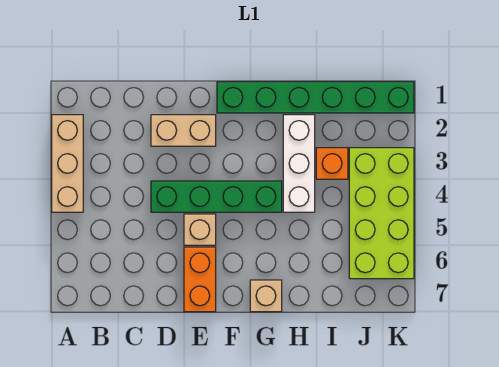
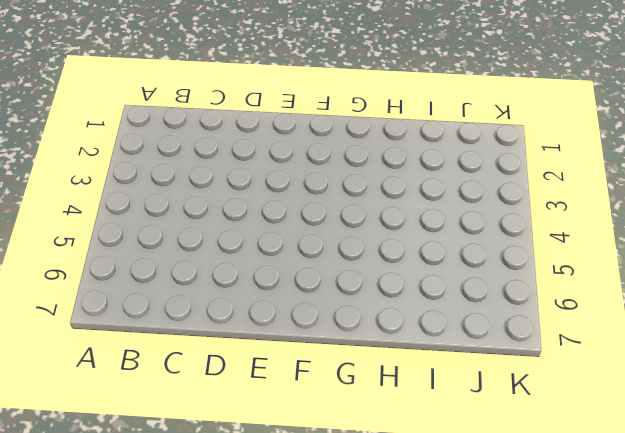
none -> tan 1x3 brick [52,115,83,212]
none -> tan 1x2 brick [151,115,216,146]

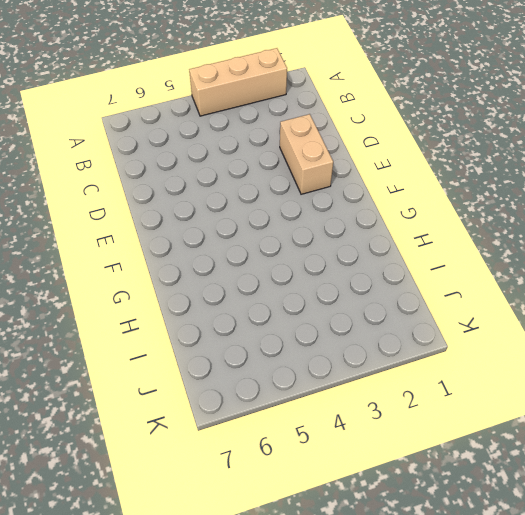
none -> green 1x4 brick [151,181,282,212]
none -> tan 1x1 brick [184,214,216,245]

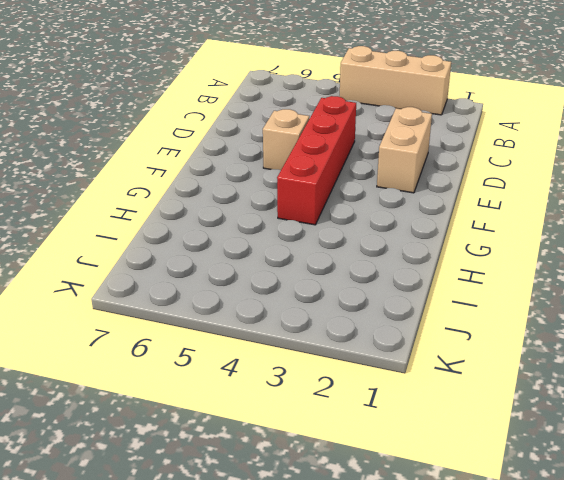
red 1x4 brick [277,96,356,225] -> green 1x4 brick [151,181,282,212]
none -> orange 1x2 brick [184,247,216,312]
none -> green 1x6 brick [217,82,414,113]

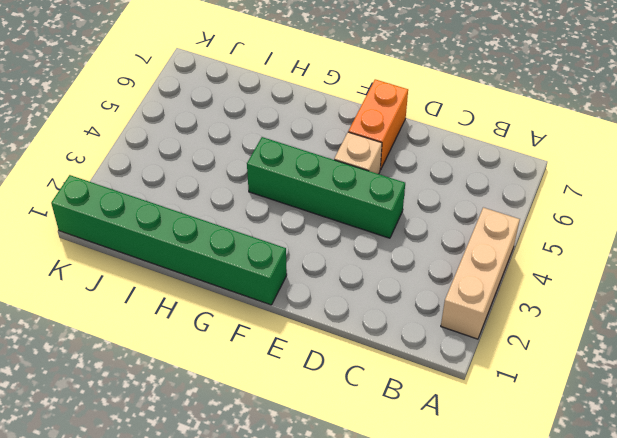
none -> tan 1x2 brick [151,115,216,146]
none -> tan 1x1 brick [250,280,282,312]

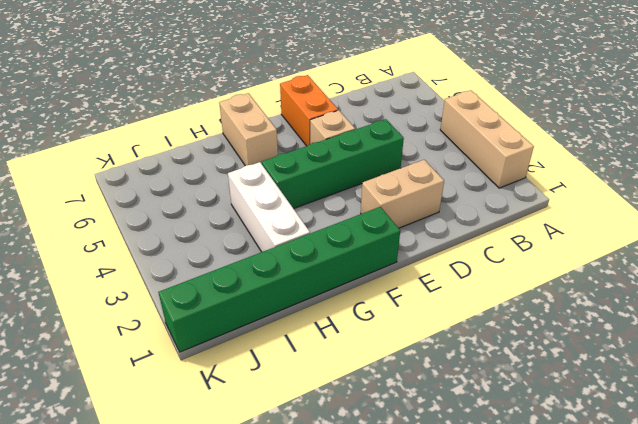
tan 1x2 brick [219,93,278,166] -> tan 1x1 brick [250,280,282,312]
none -> orange 1x1 brick [316,148,348,179]
none -> lime 2x4 brick [349,148,414,279]

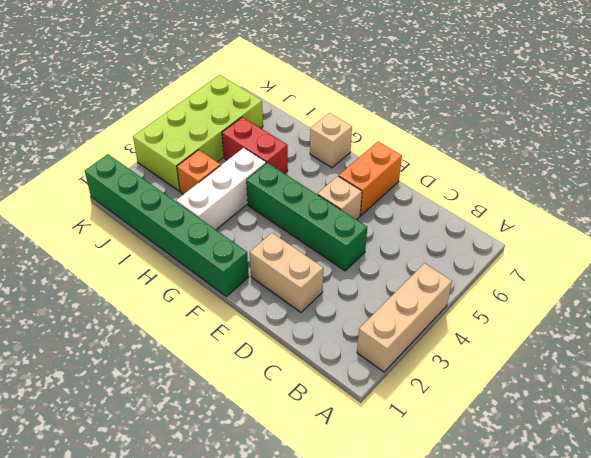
red 1x2 brick [222,117,288,174] -> none

